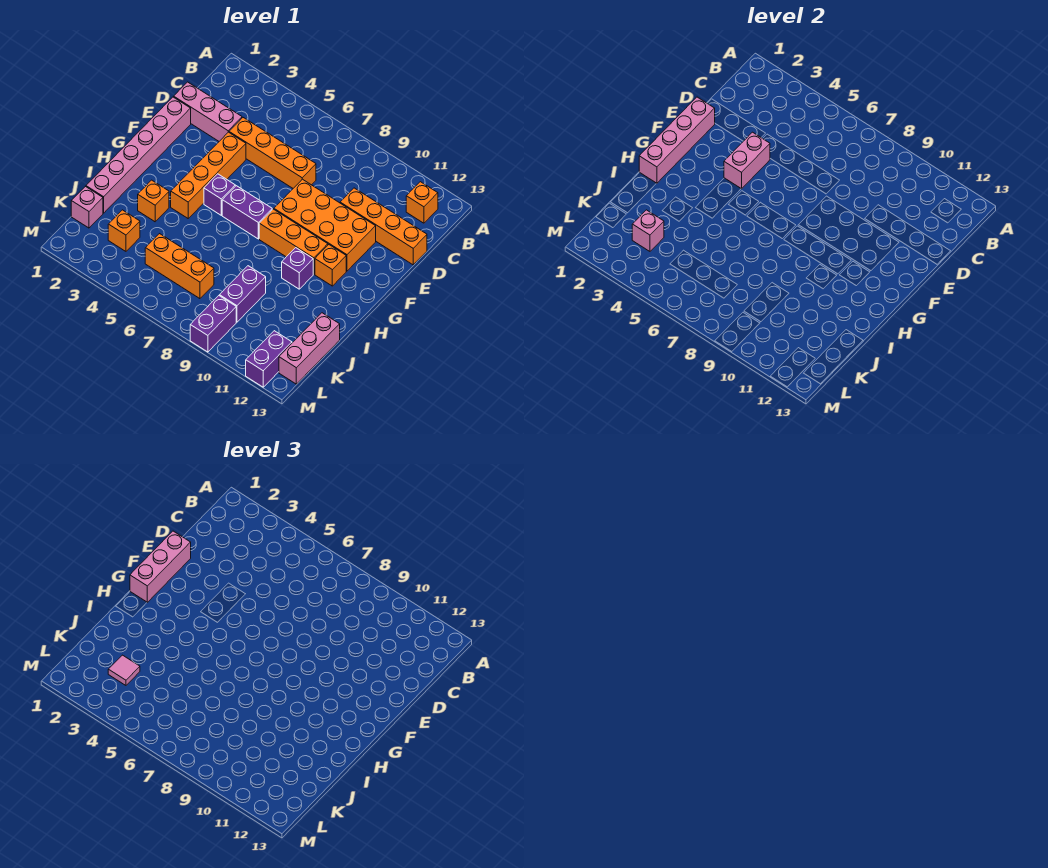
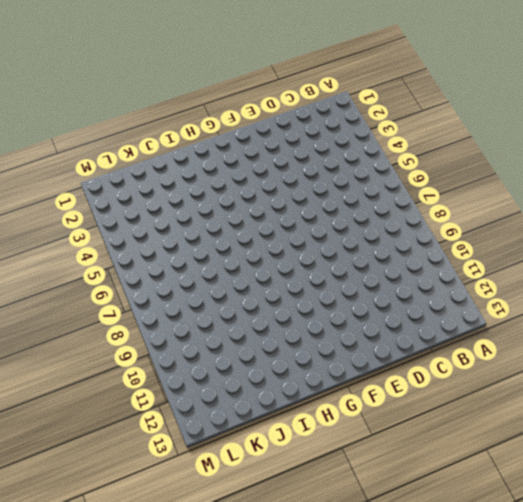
none -> orange 1x1 brick [406,182,438,223]
none -> pink 1x3 brick [174,82,242,141]
none -> orange 1x4 brick [229,118,316,188]

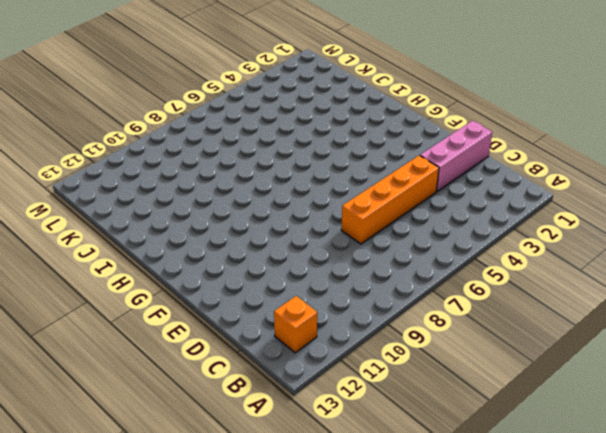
none -> orange 1x4 brick [340,188,427,265]
none -> pink 1x6 brick [86,97,191,213]
none -> orange 1x4 brick [171,132,246,218]

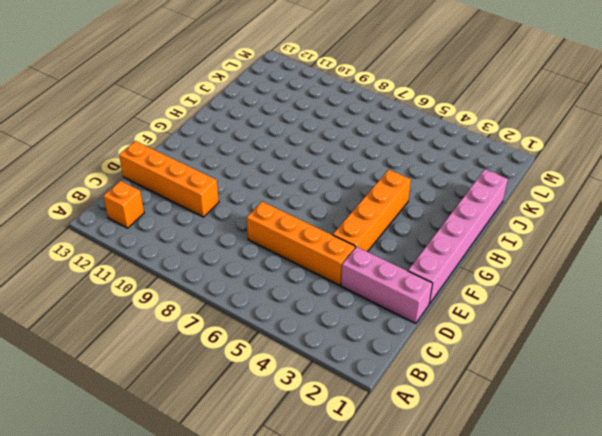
none -> orange 2x4 brick [274,179,376,271]
none -> purple 1x1 brick [204,174,235,215]
none -> purple 1x2 brick [222,186,272,239]

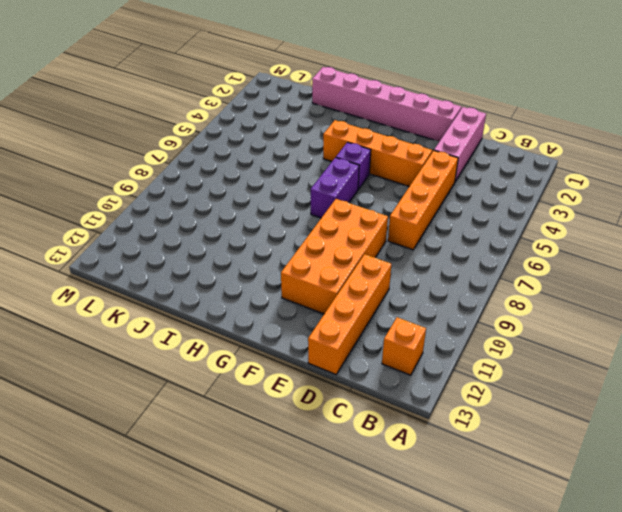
none -> orange 1x3 brick [259,209,328,274]
none -> orange 1x1 brick [315,245,346,286]
none -> purple 1x1 brick [282,248,313,289]

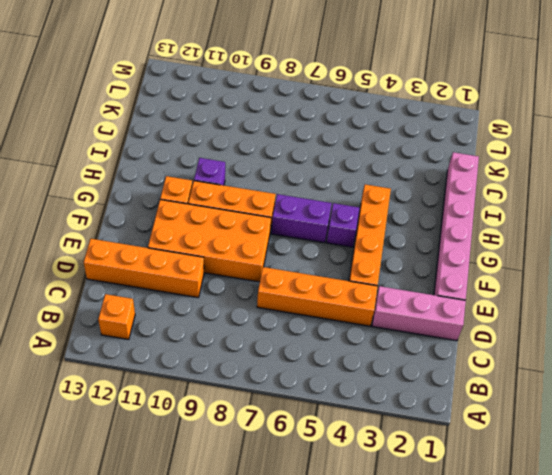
none -> orange 1x1 brick [138,180,169,222]
none -> purple 1x2 brick [219,266,266,322]
none -> pink 1x3 brick [279,313,340,384]

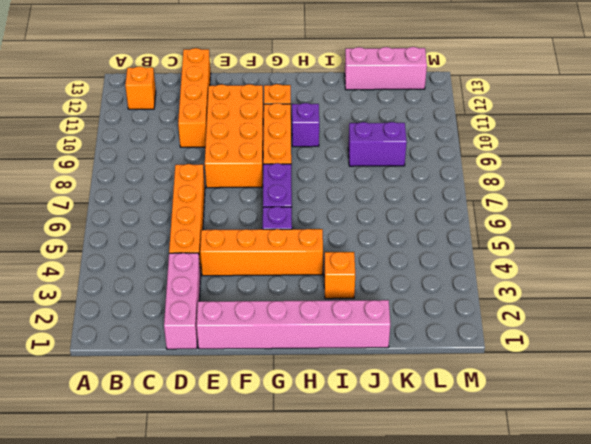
none -> pink 1x1 brick [71,187,103,228]
none -> orange 1x1 brick [108,210,140,251]
none -> orange 1x3 brick [145,234,214,299]

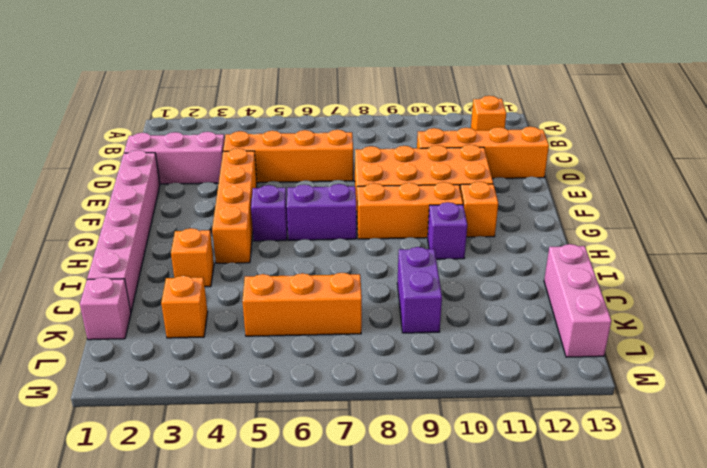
none -> purple 1x2 brick [190,296,236,352]
none -> purple 1x2 brick [246,331,292,387]
none -> pink 1x4 brick [639,97,715,183]

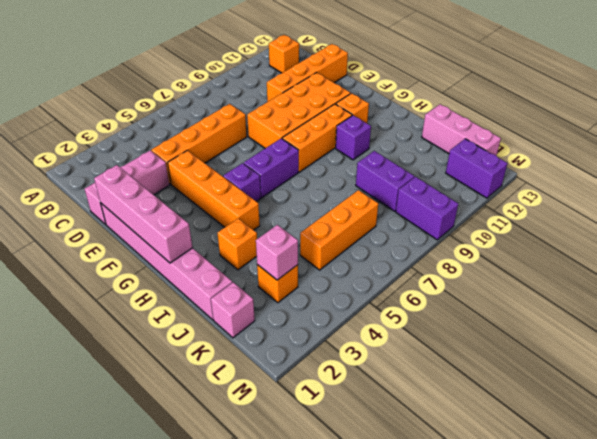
none -> pink 1x2 brick [724,132,770,189]
none -> pink 1x3 brick [130,531,191,602]
none -> pink 1x1 tile [108,655,140,685]

